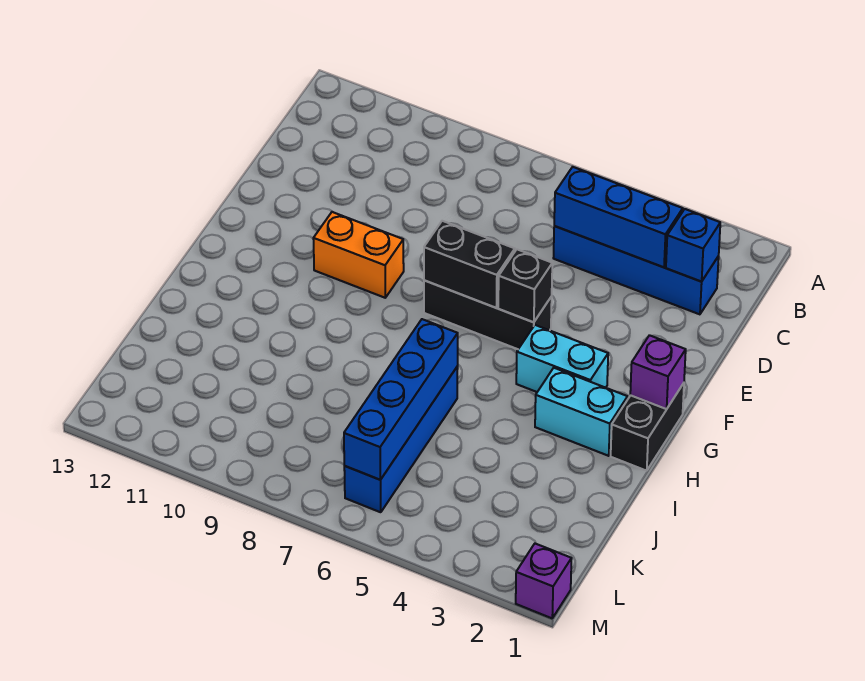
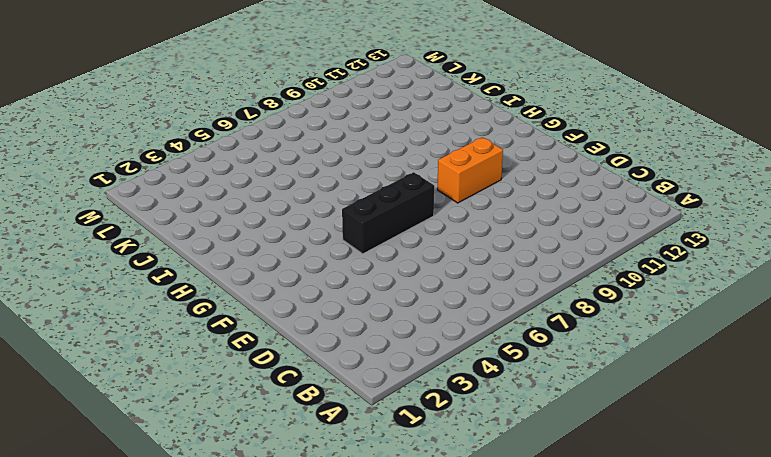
none -> blue 1x4 brick [554,226,719,314]
none -> black 1x2 brick [611,383,684,471]
none -> cyan 1x2 brick [516,325,608,392]

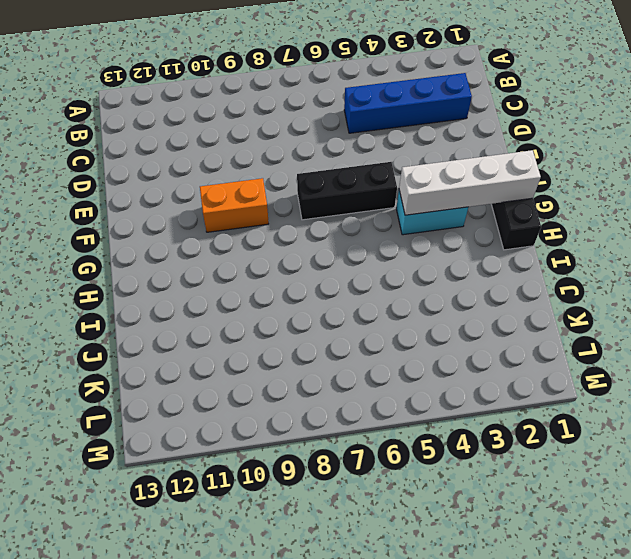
white 1x4 brick [399,150,541,215] -> purple 1x1 brick [630,335,686,409]
none -> cyan 1x2 brick [535,368,628,456]
none -> blue 1x4 brick [344,366,458,512]
none -> purple 1x1 brick [516,544,572,618]

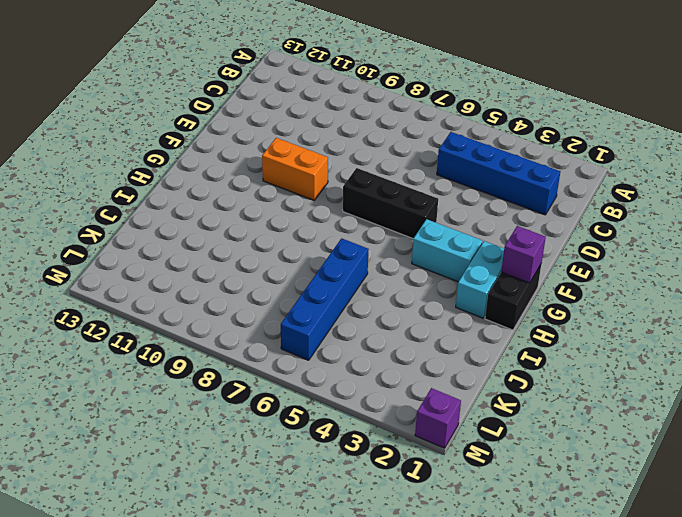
cyan 1x2 brick [456,241,504,318] -> cyan 1x2 brick turned to [535,368,628,456]
none -> blue 1x1 brick [666,209,720,282]
none -> blue 1x3 brick [554,167,683,267]
none -> black 1x1 brick [498,249,552,322]

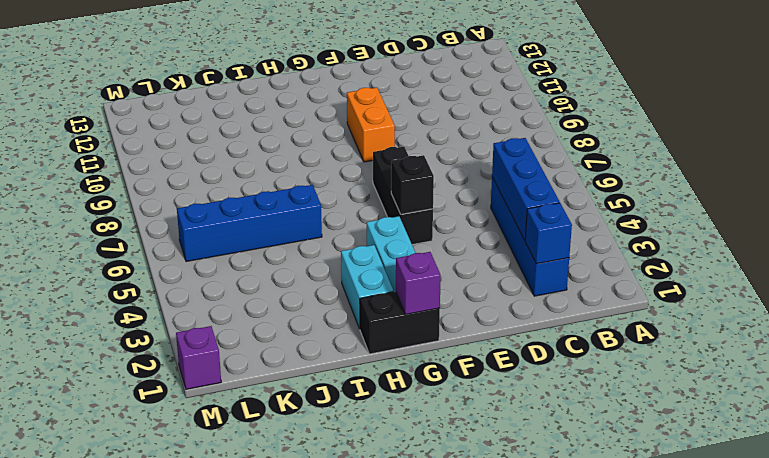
none -> black 1x2 brick [424,221,515,308]
none -> blue 1x4 brick [344,319,458,480]

